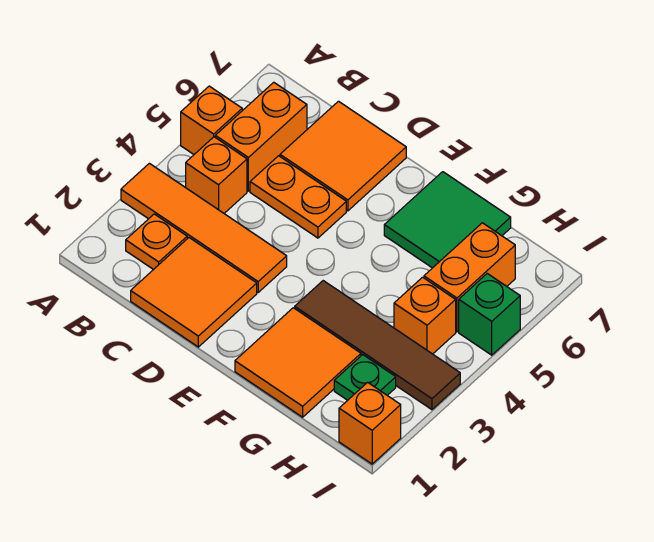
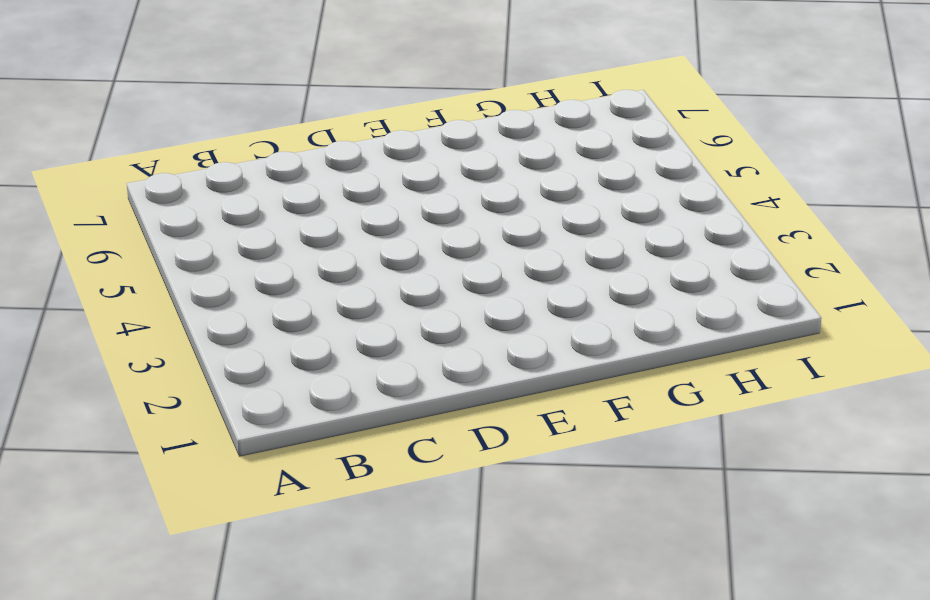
none -> orange 1x4 tile [121,163,287,292]
none -> orange 1x1 brick [181,86,242,154]
none -> orange 1x1 plate [126,214,187,270]

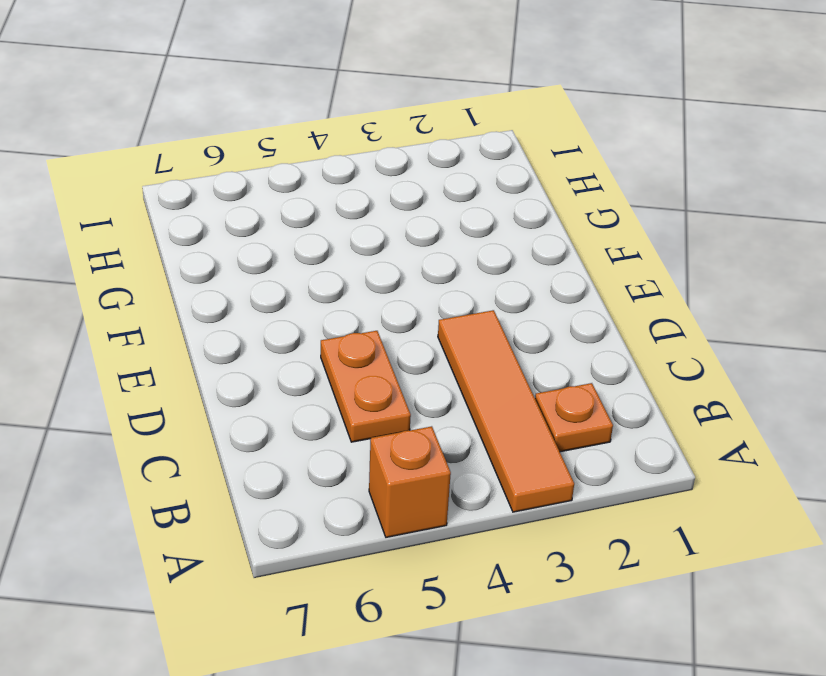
none -> orange 1x1 brick [186,137,247,213]
none -> orange 1x2 brick [215,82,307,191]
none -> orange 2x2 tile [131,238,257,347]

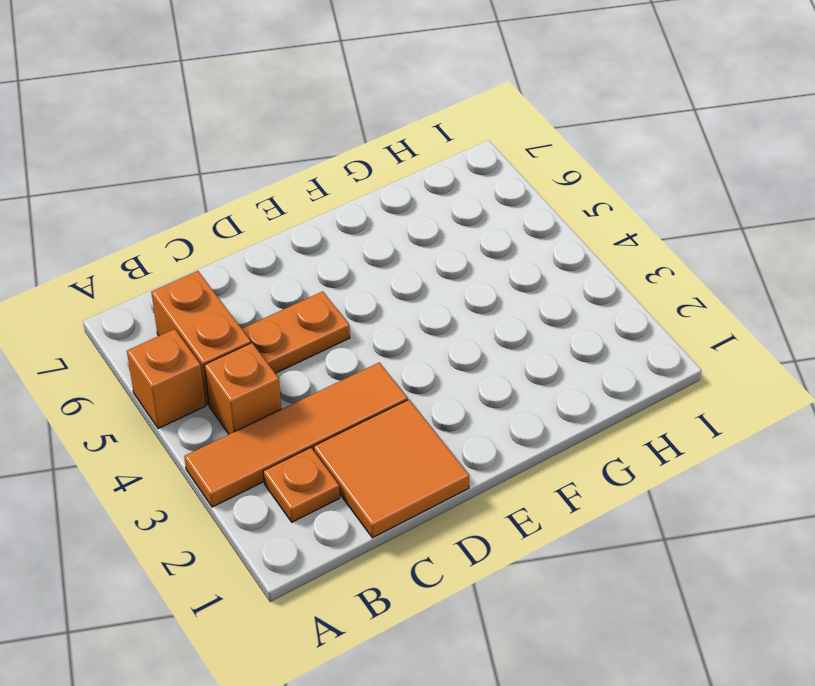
none -> orange 2x2 tile [280,101,406,211]
none -> orange 2x2 tile [235,308,361,417]
none -> brown 1x4 tile [295,281,460,410]

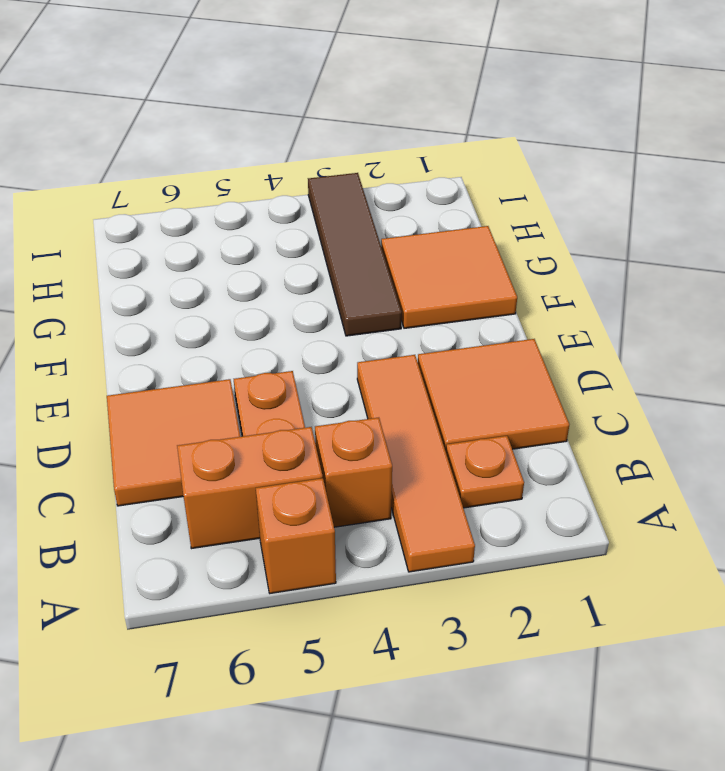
none -> green 2x2 tile [384,172,511,268]
none -> green 1x1 plate [334,355,396,400]
none -> orange 1x1 brick [394,277,456,354]

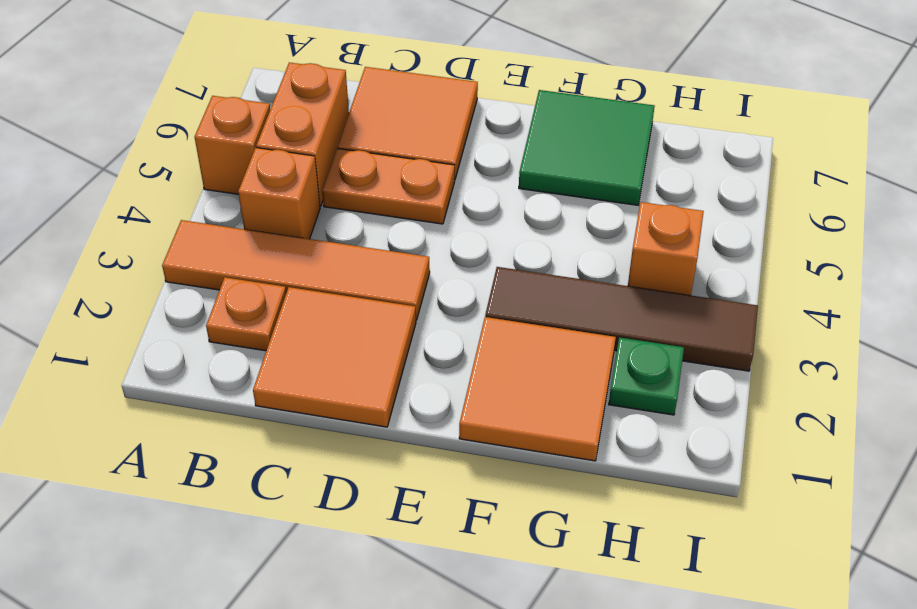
none -> orange 1x2 brick [424,223,515,332]
none -> orange 1x1 brick [339,382,401,464]
none -> green 1x1 brick [459,274,520,355]

